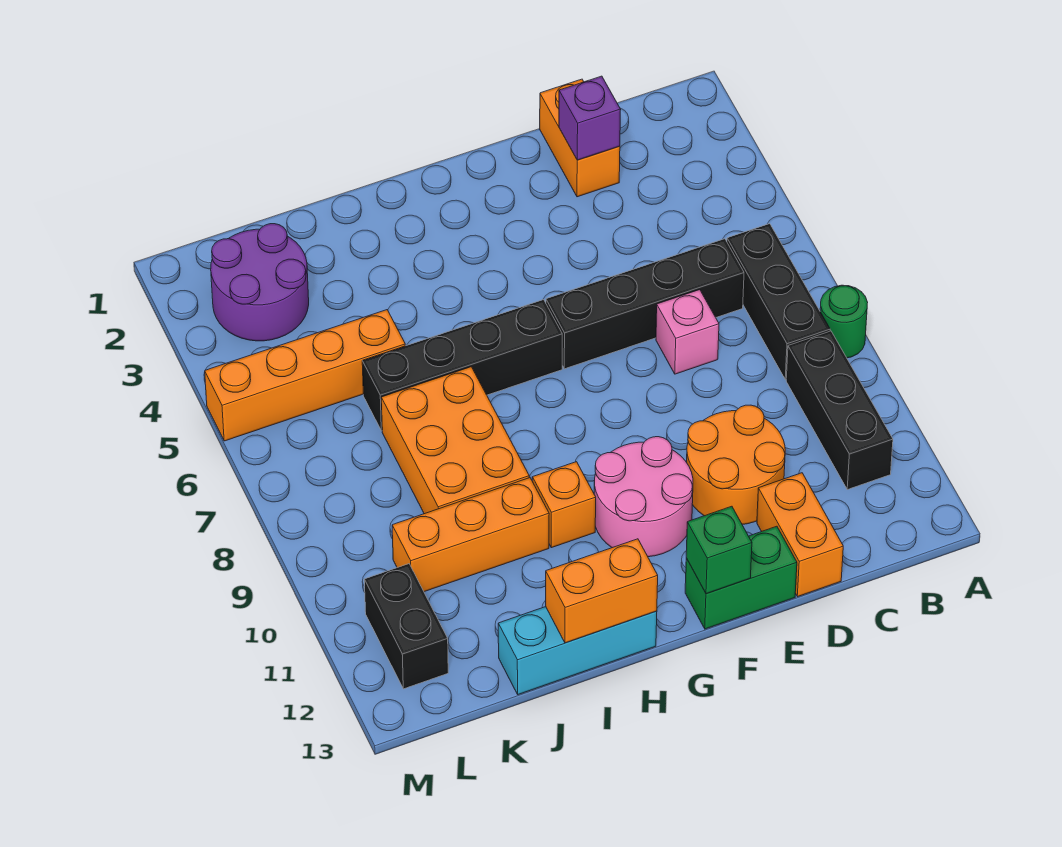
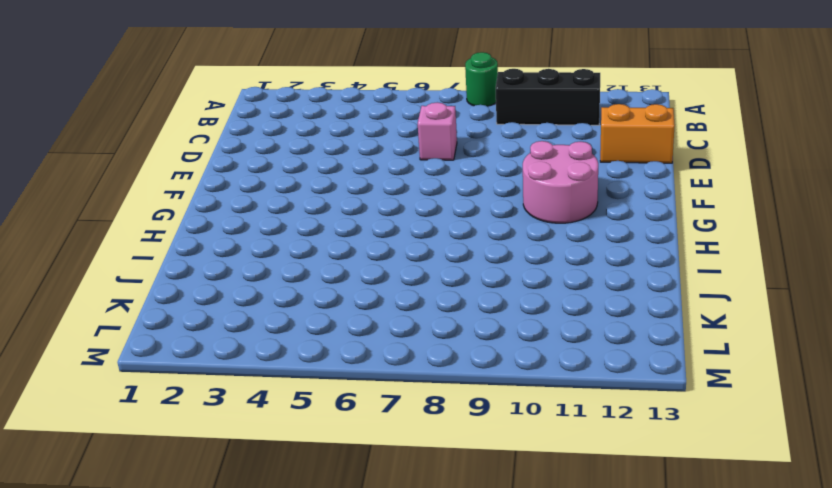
none -> black 1x3 brick [727,224,830,380]
none -> black 1x4 brick [546,239,744,369]
none -> orange 1x2 brick [540,79,620,197]

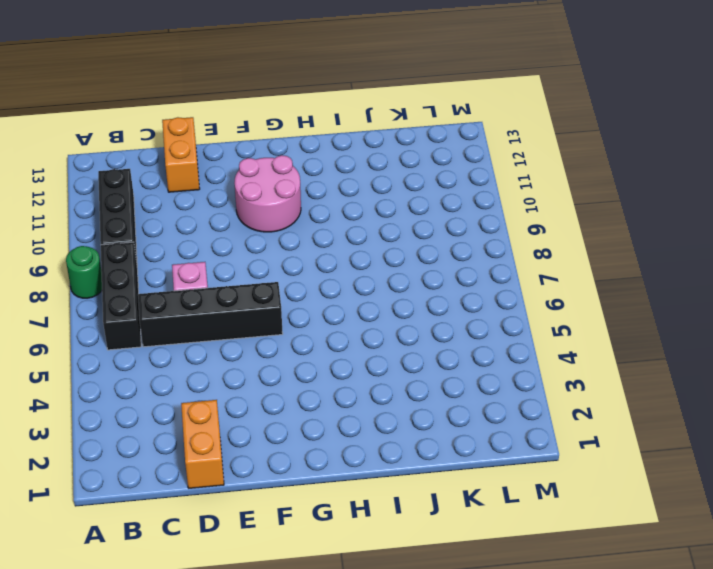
none -> orange 2x2 round brick [687,405,785,524]
none -> green 1x2 brick [685,526,797,629]
none -> black 1x4 brick [362,300,562,431]

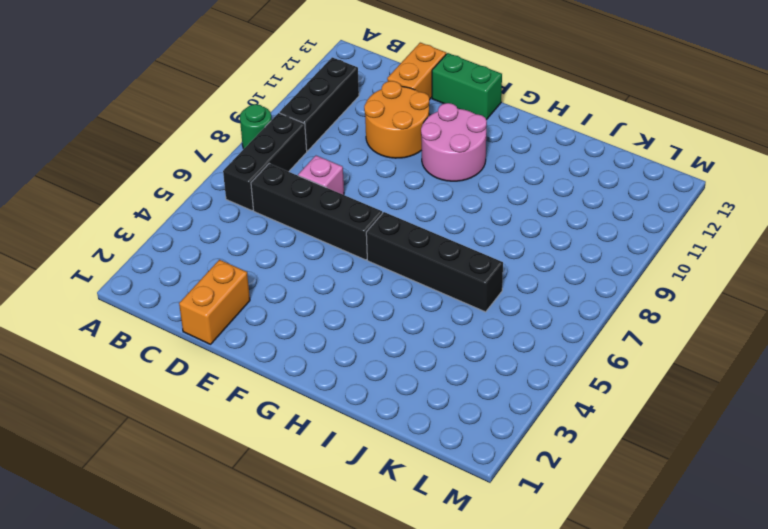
none -> orange 1x1 brick [532,462,596,548]
none -> cyan 1x3 brick [498,607,657,694]
none -> orange 2x3 brick [381,367,529,514]

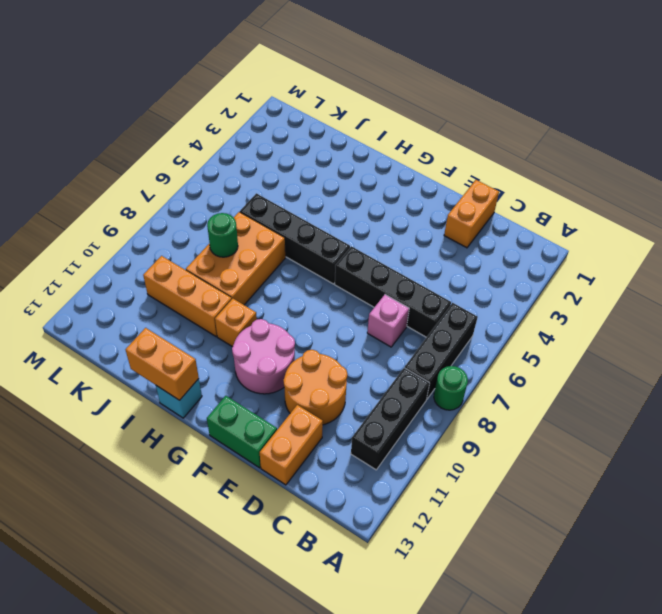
cyan 1x1 brick [156,379,202,418] -> cyan 1x3 brick [498,607,657,694]
green 1x1 round brick [207,213,238,257] -> none
none -> orange 1x4 brick [205,310,405,441]
none -> purple 2x2 round brick [211,224,309,341]
none -> black 1x2 brick [364,564,448,689]

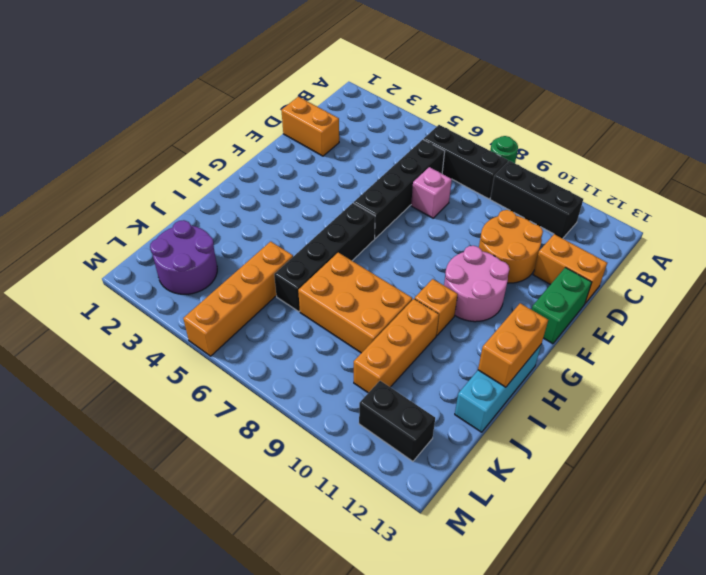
none -> purple 1x1 brick [559,76,621,160]
none -> green 1x1 brick [686,506,752,594]

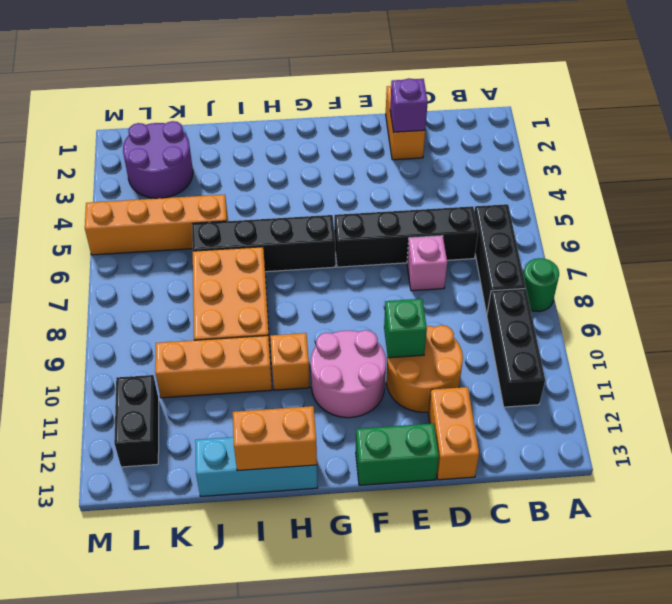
green 1x1 brick [384,299,427,358] -> green 1x1 brick moved to [686,506,752,594]

